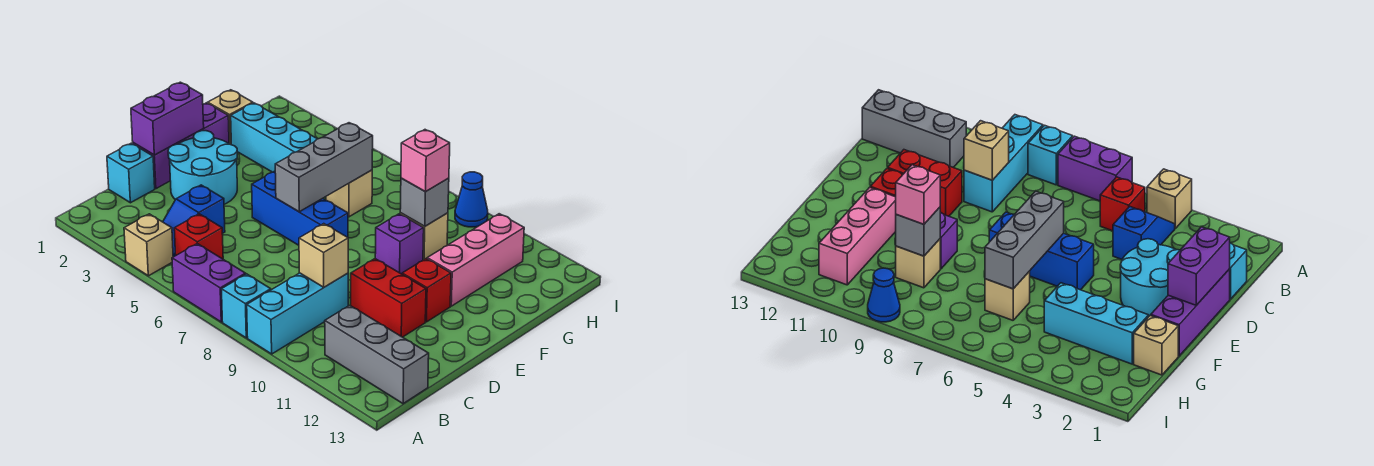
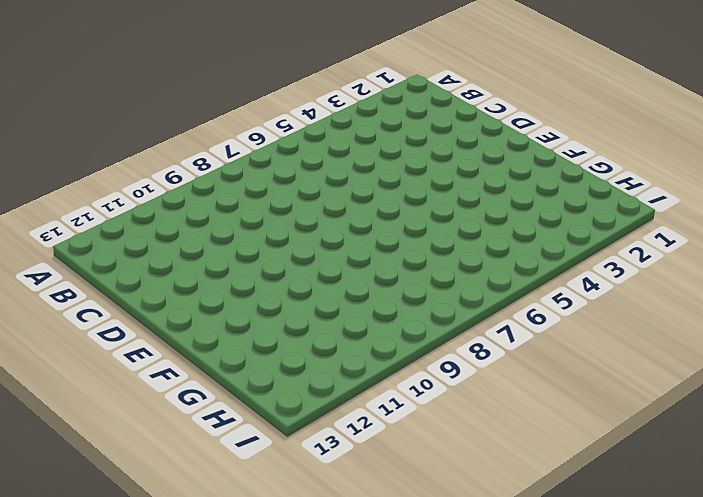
none -> tan 1x1 brick [124,214,173,276]
none -> purple 1x2 brick [172,244,246,322]
none -> cyan 1x1 brick [222,274,271,338]

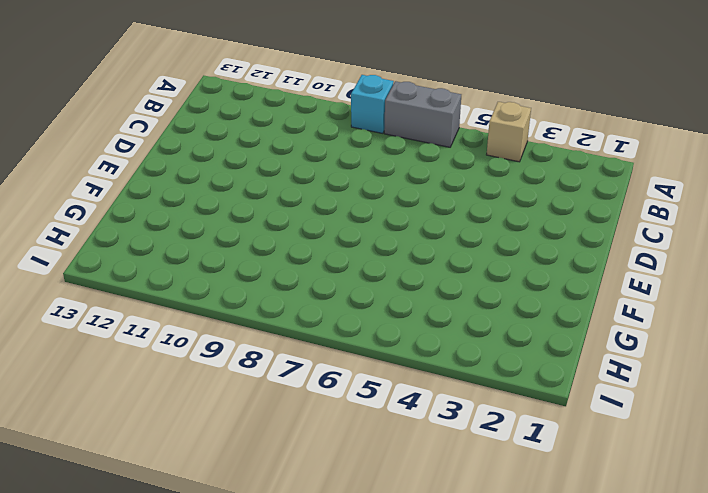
grey 1x2 brick [384,81,461,147] -> purple 1x2 brick [172,244,246,322]
none -> cyan 1x3 brick [247,273,348,354]
none -> blue 1x2 slope [163,185,225,257]
none -> red 1x1 brick [174,214,223,259]

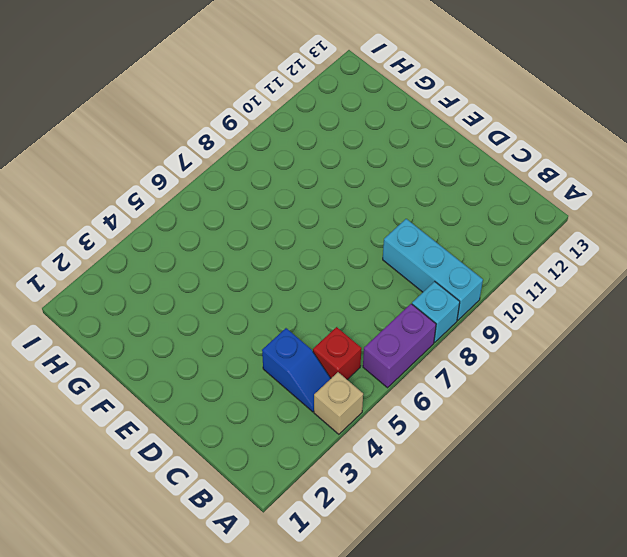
none -> grey 1x3 brick [325,305,429,404]
none -> cyan 1x1 brick [107,143,155,203]
none -> purple 1x3 brick [133,103,229,189]

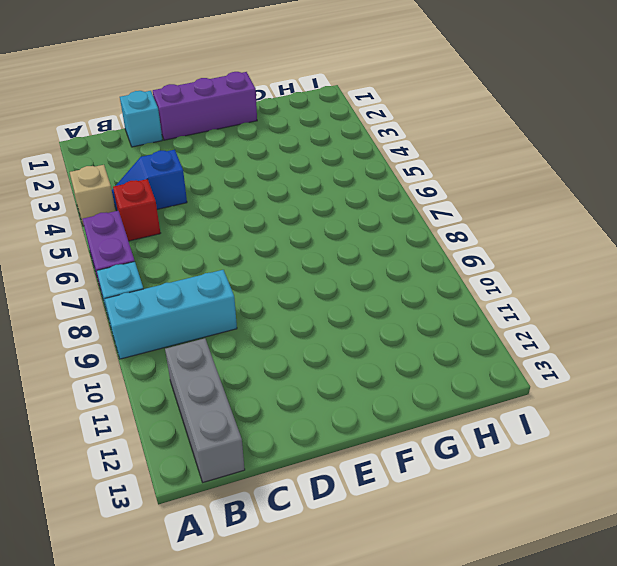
none -> cyan 2x2 round brick [168,131,237,204]
none -> red 1x2 brick [351,259,426,337]
none -> blue 1x3 brick [252,171,348,245]

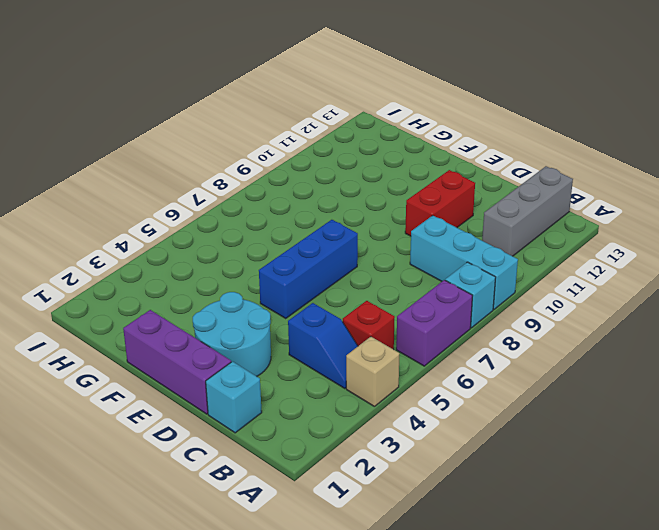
none -> red 1x1 brick [402,259,451,322]
none -> purple 1x1 brick [375,214,424,274]
none -> pink 1x3 brick [427,214,524,306]

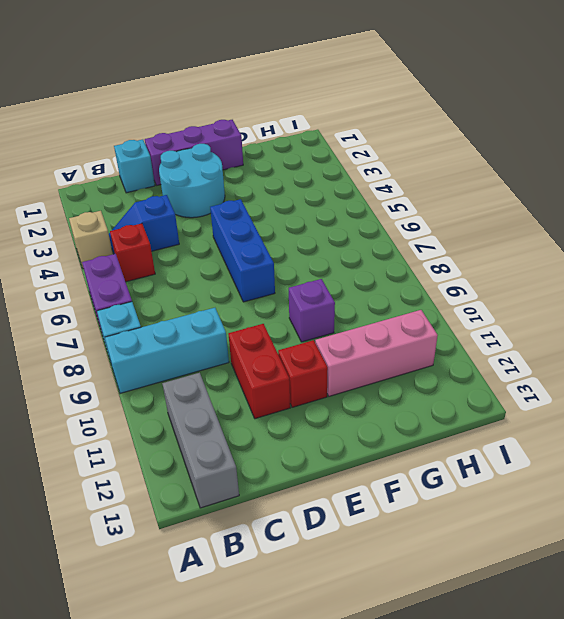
none -> tan 1x1 brick [208,90,253,145]
none -> cyan 1x3 brick [231,103,317,172]
none -> tan 1x1 brick [326,170,372,217]

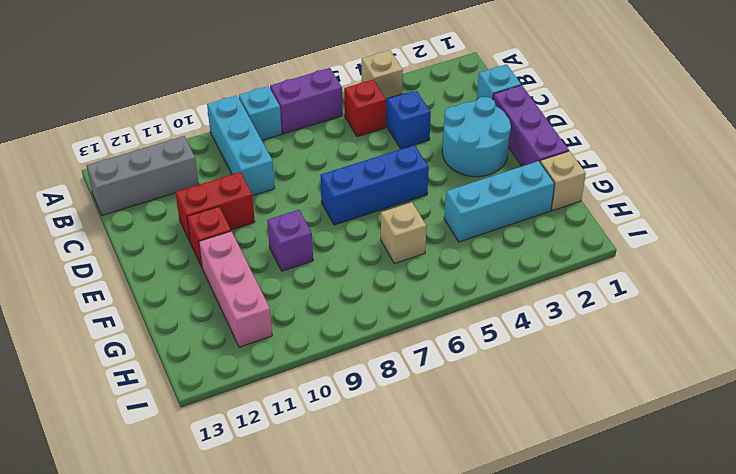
none -> tan 1x1 brick [400,213,448,260]
none -> blue 1x1 cone [455,172,488,227]
none -> tan 1x1 brick [299,224,348,287]

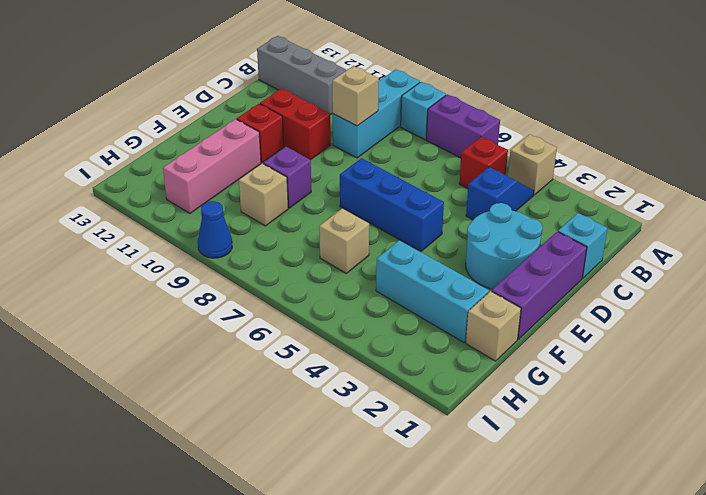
none -> purple 1x2 brick [131,82,204,155]
none -> grey 1x3 brick [275,123,373,212]
none -> grey 1x1 brick [400,178,449,226]

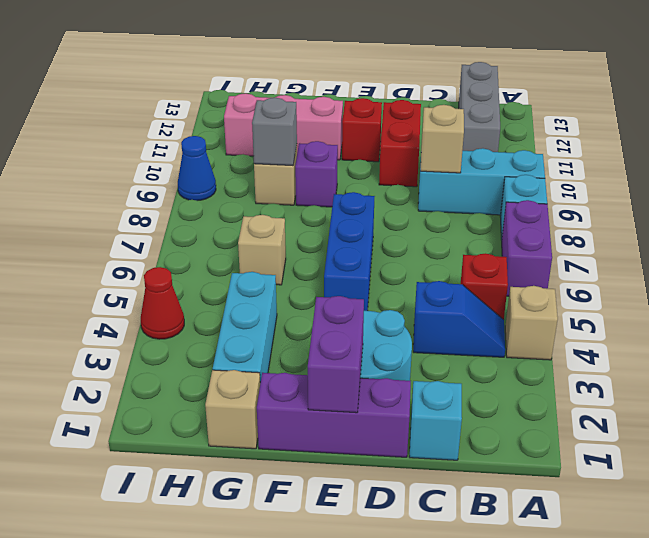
purple 1x2 brick [308,296,364,413] -> purple 1x2 brick turned to [131,82,204,155]
red 1x1 cone [141,267,184,339] -> none
none -> grey 1x3 brick [275,123,373,212]
none -> pink 1x1 brick [401,130,450,192]

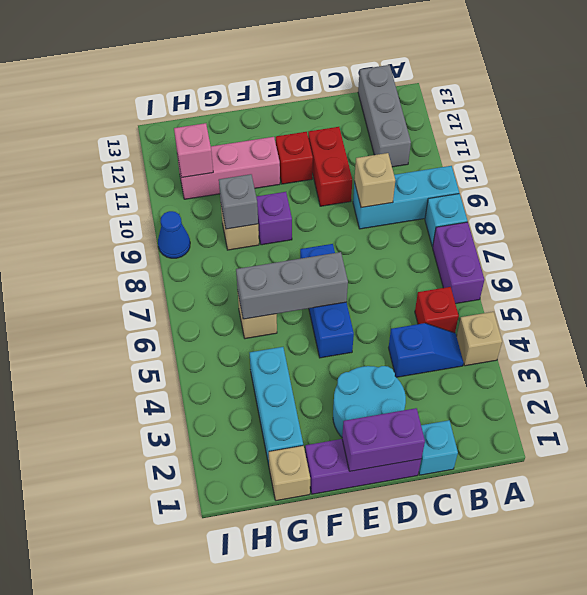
pink 1x1 brick [174,123,213,177] -> pink 1x1 brick moved to [401,130,450,192]

